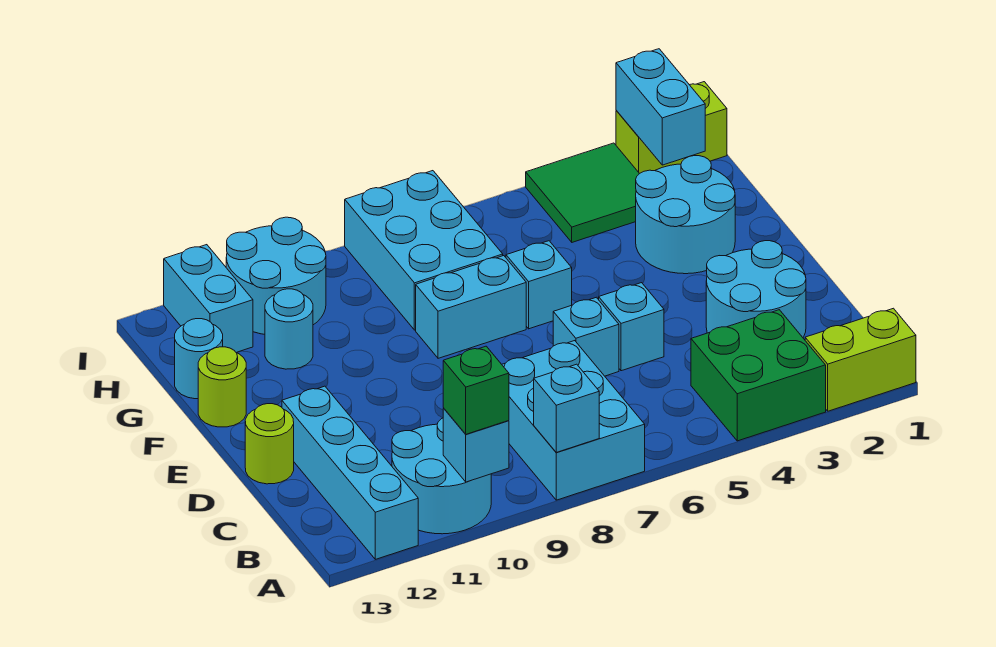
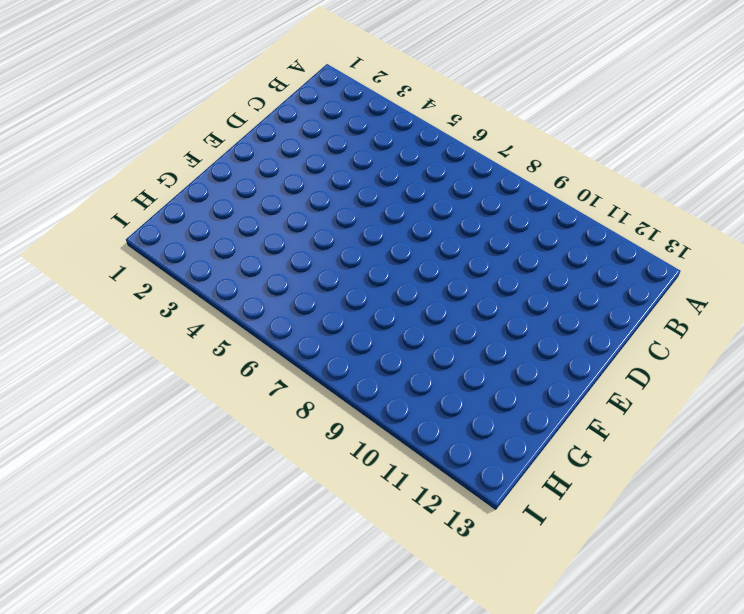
none -> lime 1x2 brick [805,308,916,411]
none -> green 2x2 brick [691,310,826,441]
none -> cyan 2x3 brick [502,341,645,500]

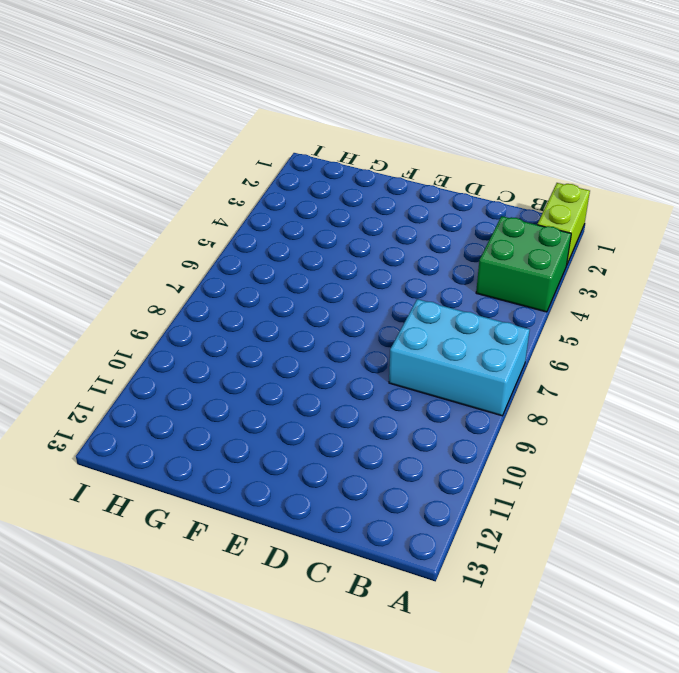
none -> cyan 2x2 round brick [392,418,491,534]
none -> cyan 1x4 brick [282,386,418,559]
none -> cyan 2x2 round brick [706,241,806,337]

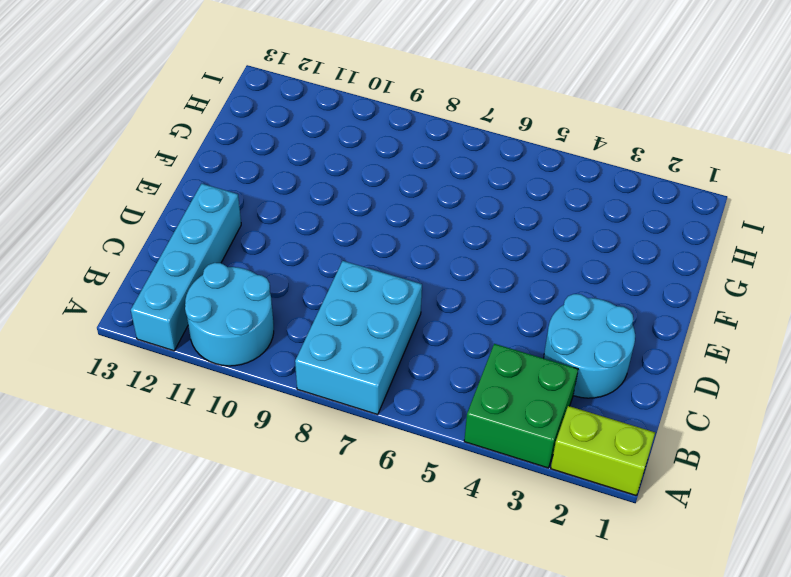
none -> cyan 1x1 brick [599,283,664,371]
none -> cyan 1x1 brick [553,297,619,376]
none -> lime 1x1 round brick [245,404,294,484]

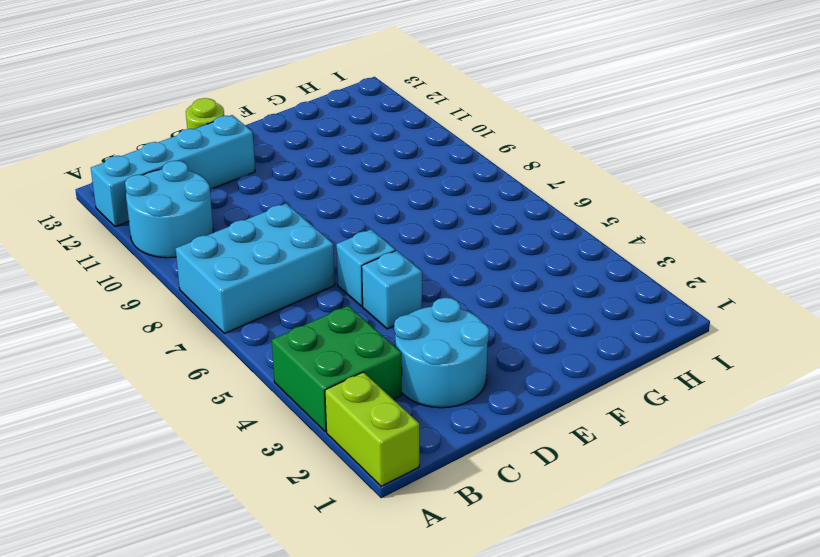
none -> cyan 2x2 round brick [636,156,735,274]
none -> cyan 1x1 brick [506,241,572,329]
none -> cyan 1x2 brick [416,256,526,358]

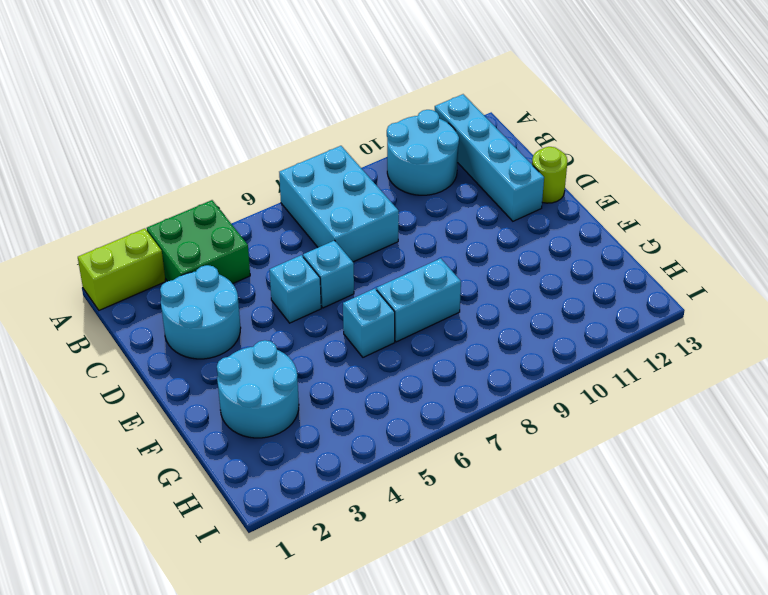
none -> lime 1x1 round brick [198,347,246,427]
none -> cyan 2x3 brick [345,171,503,330]
none -> cyan 1x1 round brick [265,289,313,369]

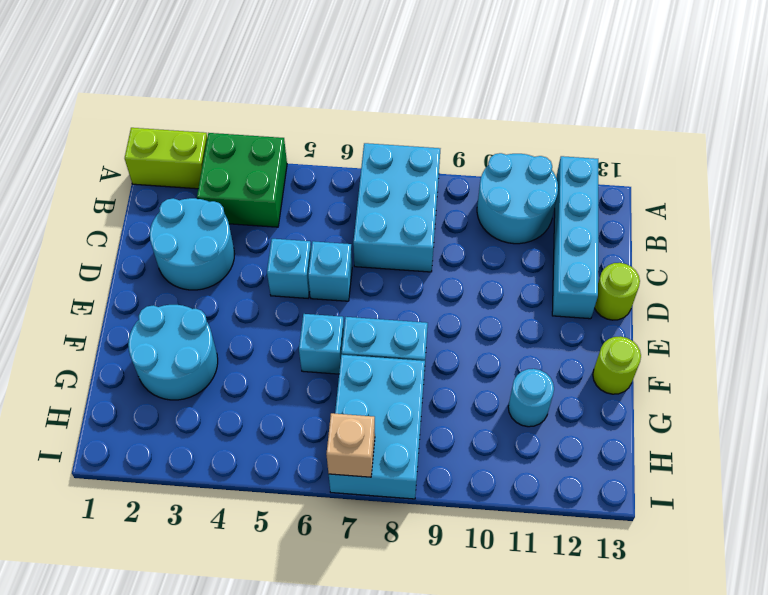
tan 1x1 brick [326,413,375,477] -> none
none -> cyan 1x1 round brick [175,319,223,399]
none -> green 2x2 tile [526,143,639,242]
none -> cyan 2x2 round brick [226,217,326,334]

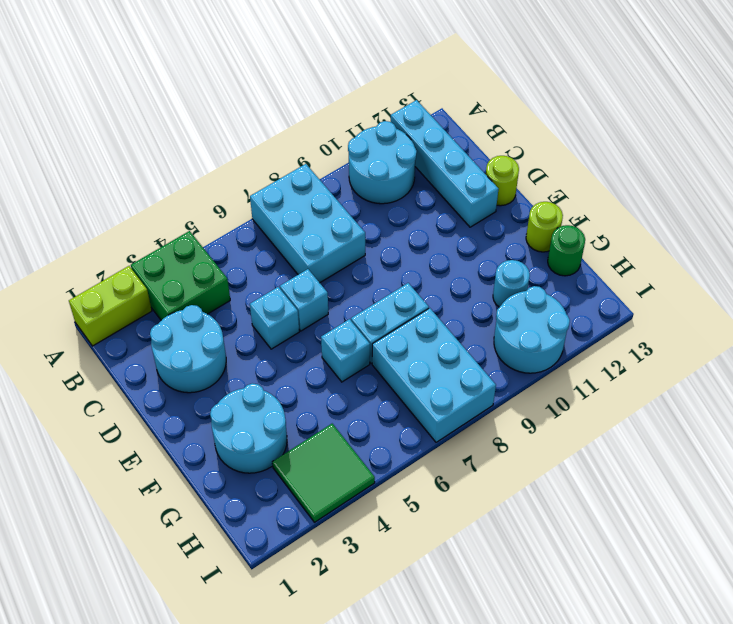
green 1x1 round brick [548,225,585,276] -> cyan 1x1 round brick [175,319,223,399]
none -> cyan 1x2 brick [164,245,253,353]
none -> lime 1x2 brick [616,82,727,174]
none -> cyan 1x1 brick [534,364,599,452]

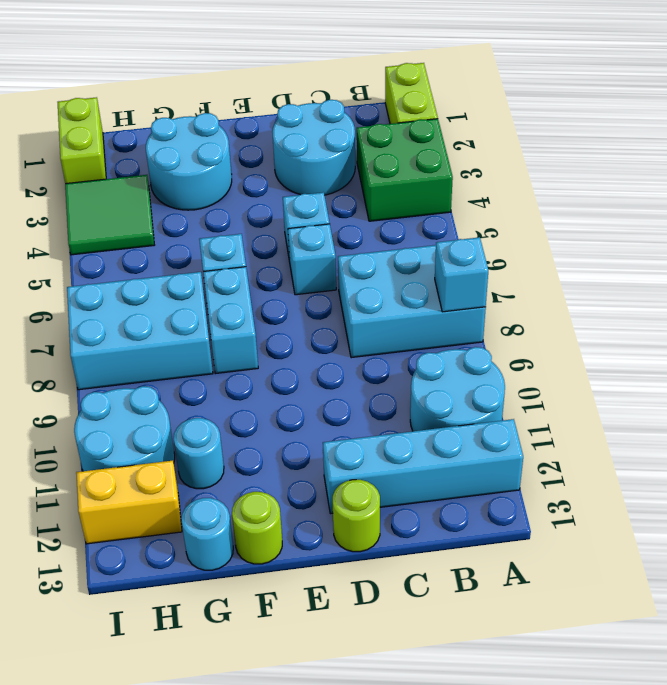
yellow 1x2 brick [76,461,182,544] -> cyan 1x2 brick [164,245,253,353]
none -> cyan 1x1 brick [443,408,509,482]
none -> cyan 1x2 brick [616,49,705,165]
none -> green 1x1 brick [443,346,509,434]

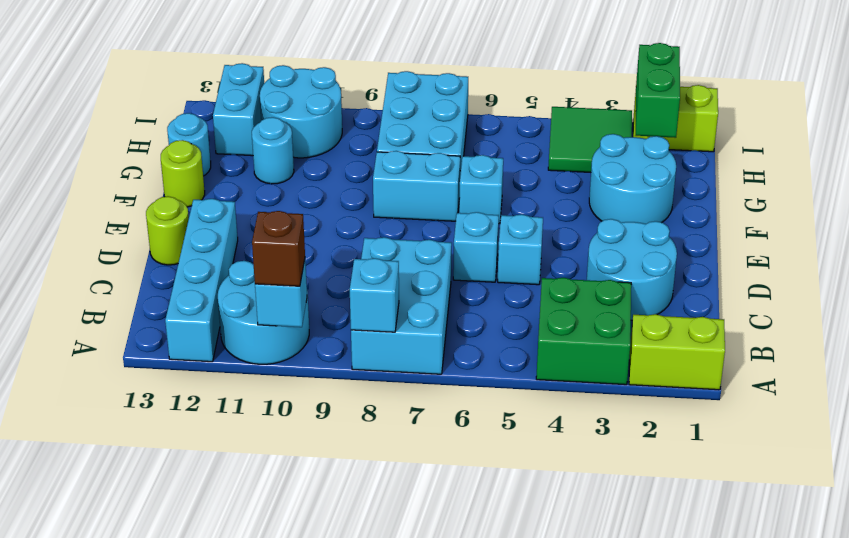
brown 1x1 brick [252,211,305,286] -> green 1x1 brick [443,346,509,434]
green 1x2 brick [636,43,680,138] -> cyan 1x2 brick [616,49,705,165]

